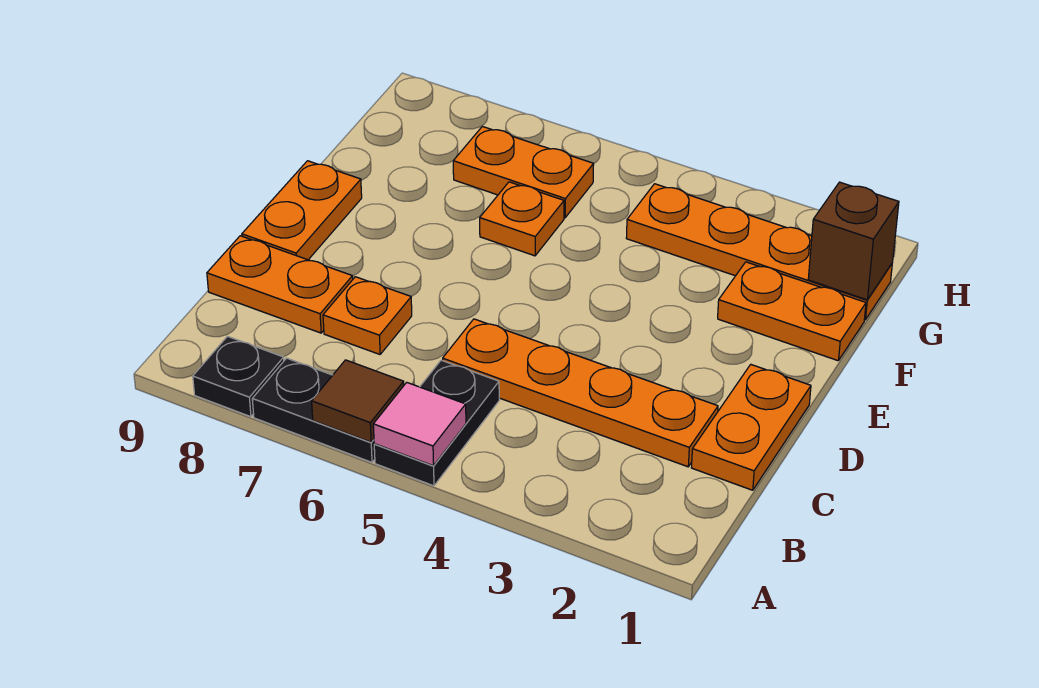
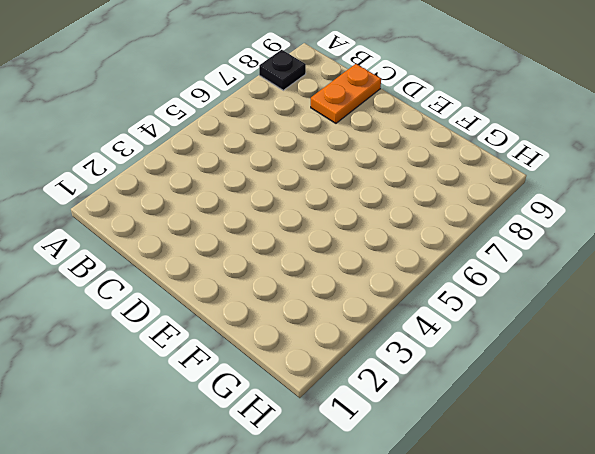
none -> black 1x2 plate [374,360,499,486]
none -> black 1x2 plate [252,358,375,462]
none -> orange 1x2 plate [691,365,811,490]

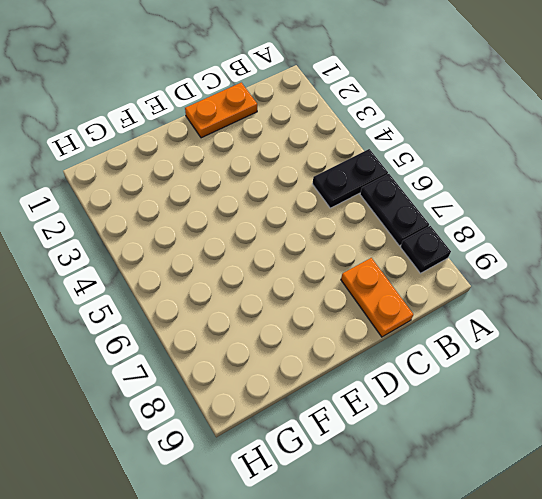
none -> orange 1x4 plate [443,319,718,467]
none -> orange 1x1 plate [323,277,412,354]
none -> orange 1x2 plate [242,161,362,260]

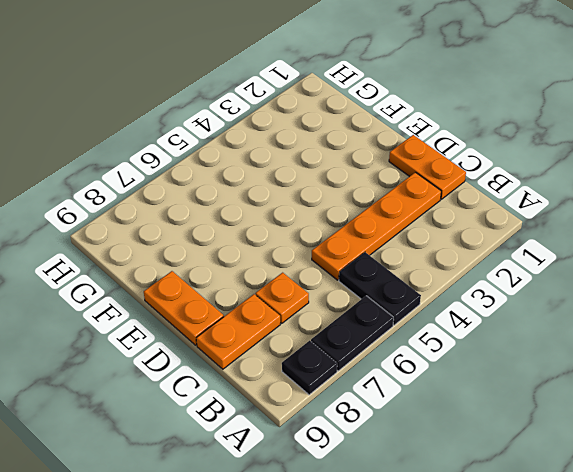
none -> orange 1x2 plate [718,262,866,361]
none -> orange 1x1 plate [480,182,564,256]
none -> orange 1x4 plate [626,184,892,320]

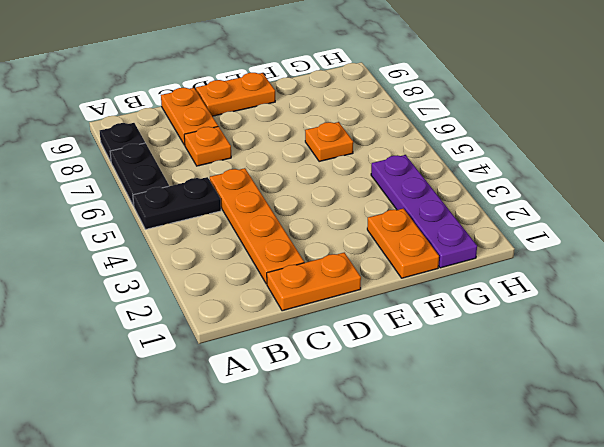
purple 1x4 plate [371,155,477,268] -> orange 1x4 plate [626,184,892,320]
none -> orange 1x2 plate [453,127,594,218]
none -> pink 1x1 tile [373,382,466,466]
none -> brown 1x1 tile [312,360,404,442]

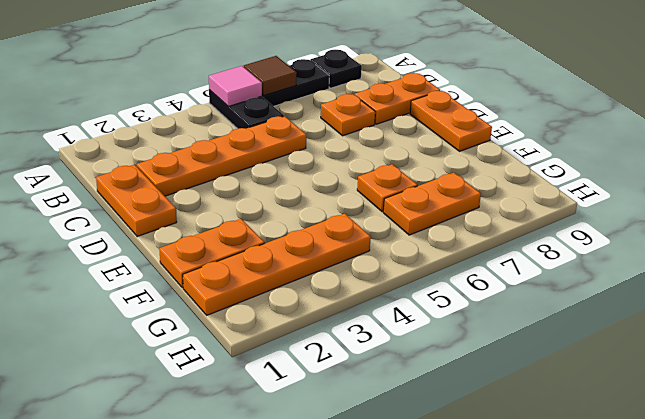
none -> brown 1x1 brick [808,182,899,300]

